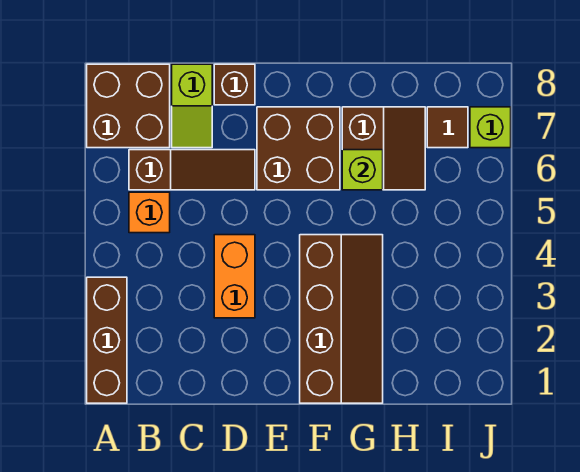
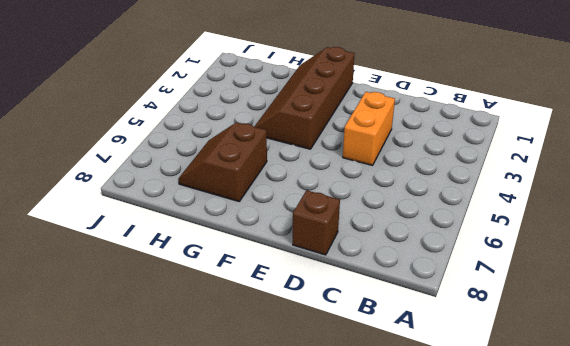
none -> brown 1x3 brick [87,277,127,403]
none -> brown 2x2 brick [87,64,170,148]
none -> orange 1x1 brick [129,192,170,233]

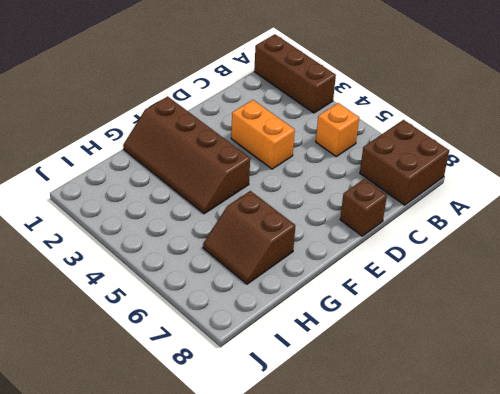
none -> brown 1x3 slope [129,150,255,190]
none -> lime 1x2 slope [172,64,212,148]
none -> brown 2x2 brick [257,107,340,190]

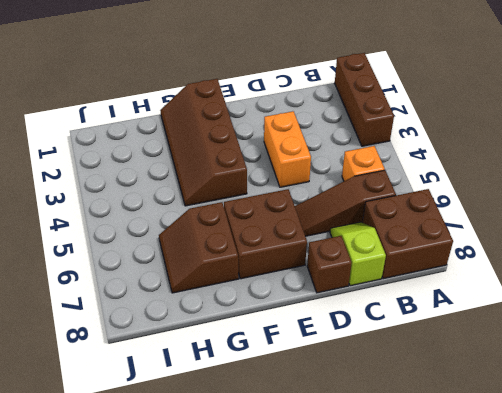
none -> brown 1x1 tile [427,107,468,148]
none -> lime 1x1 brick [470,107,511,148]
none -> lime 1x1 brick [342,150,383,190]

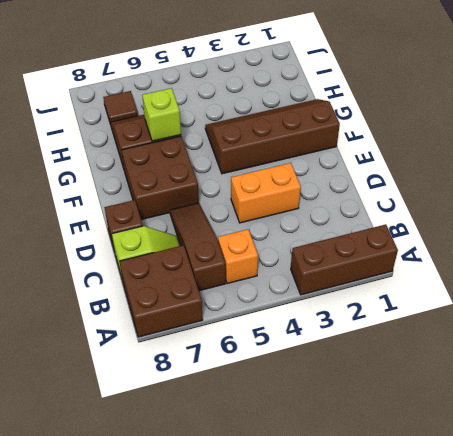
none -> lime 1x1 brick [470,107,511,148]

